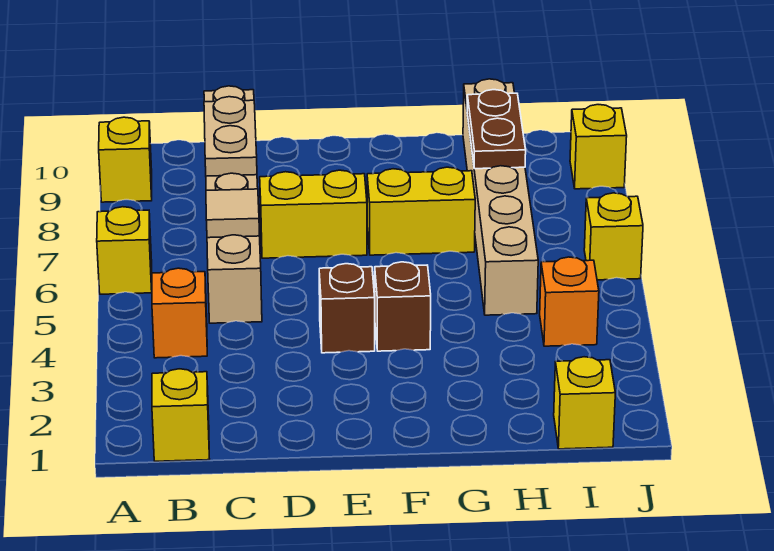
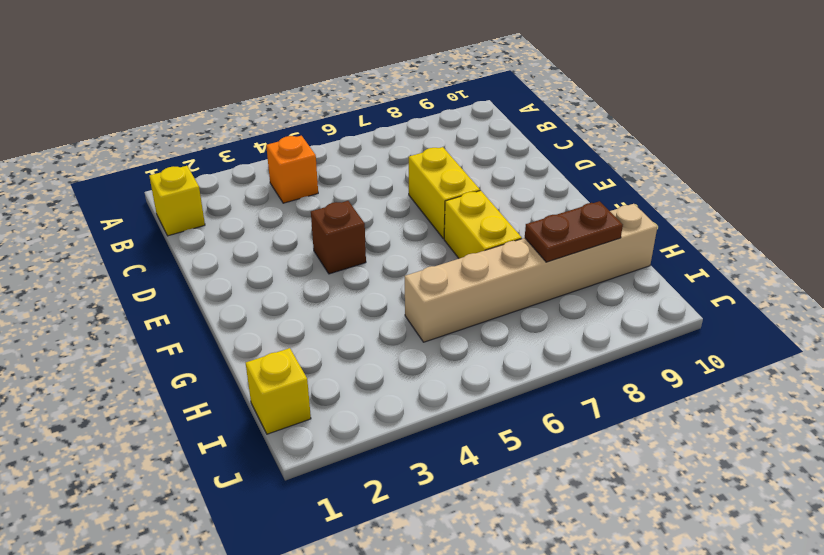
none -> yellow 1x1 brick [97,207,152,294]
none -> yellow 1x1 brick [99,117,152,202]
none -> tan 1x6 brick [204,86,262,323]

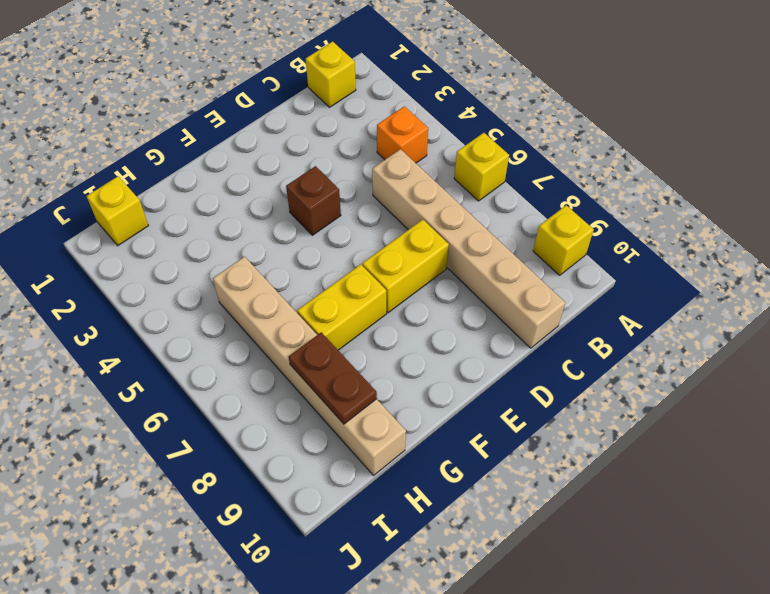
none -> brown 1x1 brick [375,262,431,351]
none -> orange 1x1 brick [540,257,599,346]
none -> yellow 1x1 brick [584,193,643,280]

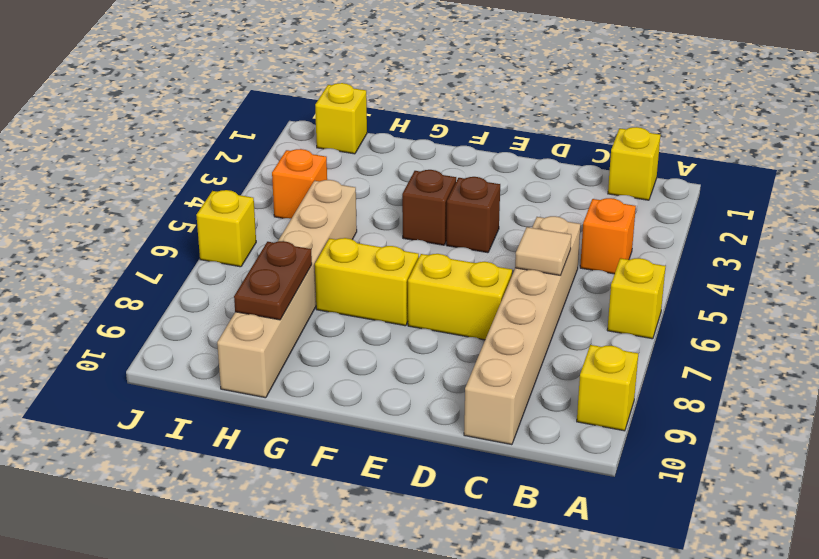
none -> yellow 1x1 brick [570,105,627,189]
none -> tan 1x2 plate [204,97,257,176]

